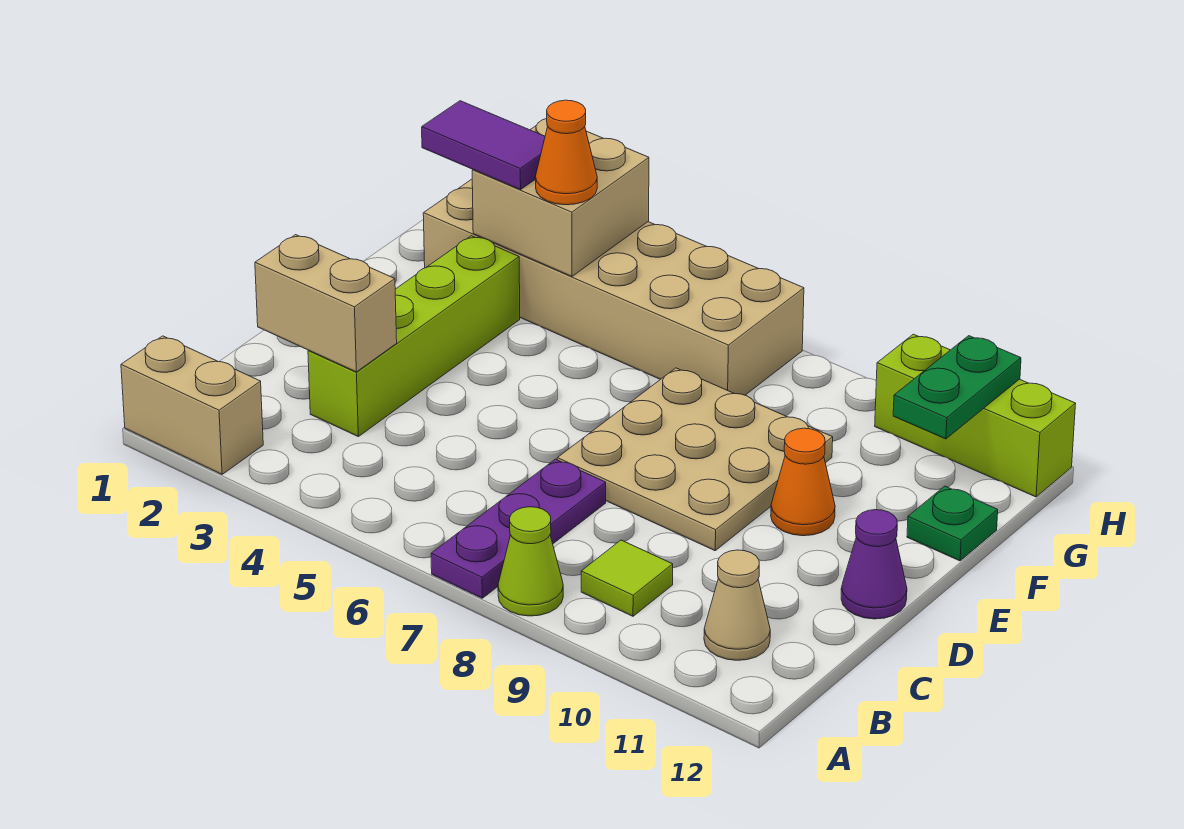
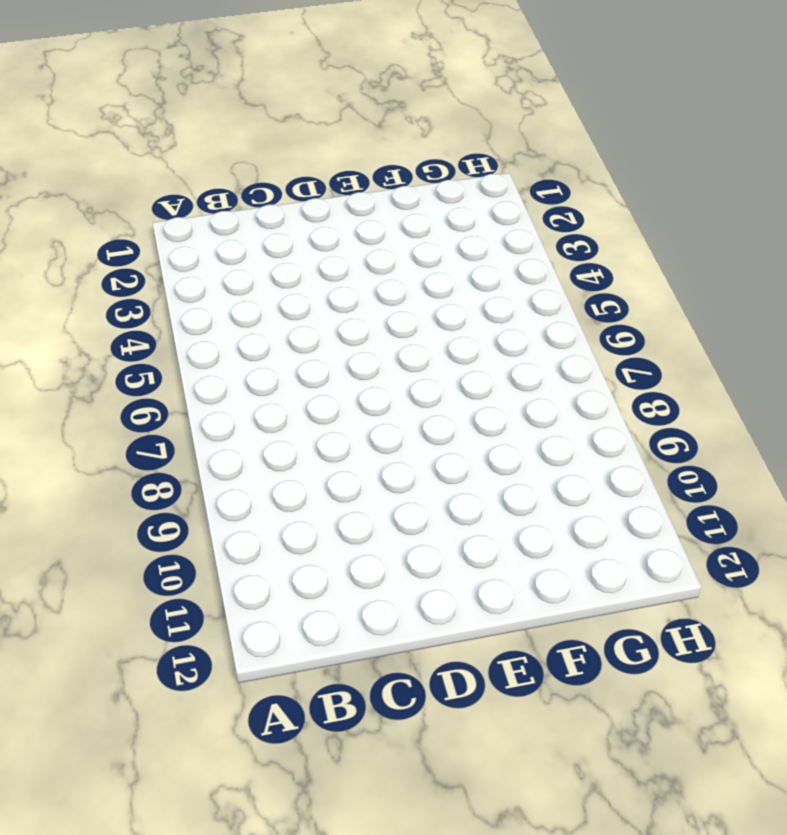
none -> tan 1x2 brick [121,336,263,474]
none -> purple 1x3 plate [431,459,606,598]
none -> lime 1x1 cone [498,507,563,616]

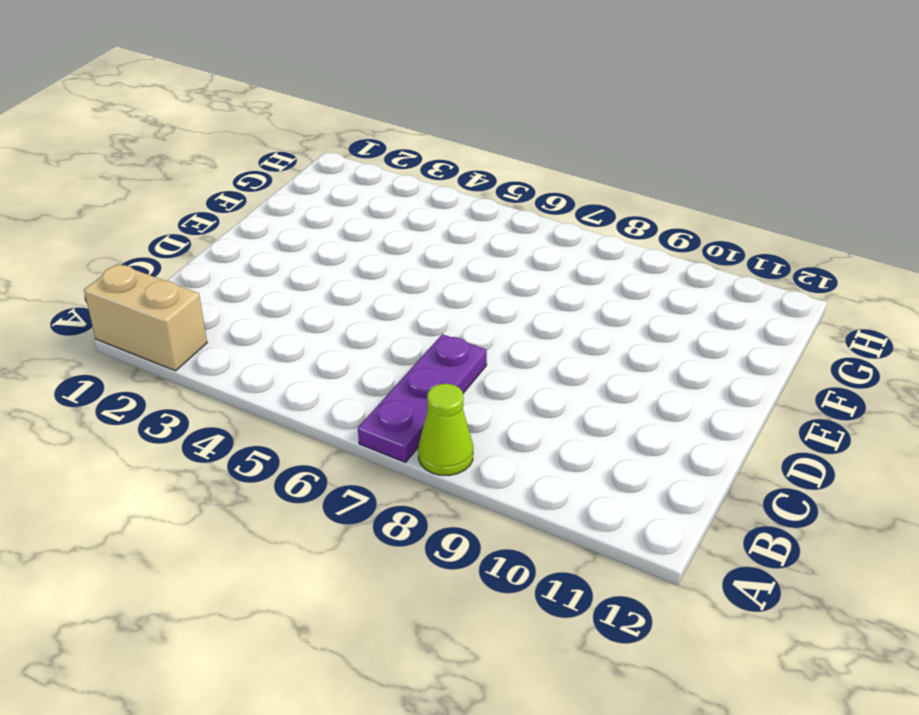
none -> lime 1x1 tile [581,540,673,616]
none -> tan 1x1 cone [704,550,770,660]
none -> lime 1x4 brick [308,236,520,437]

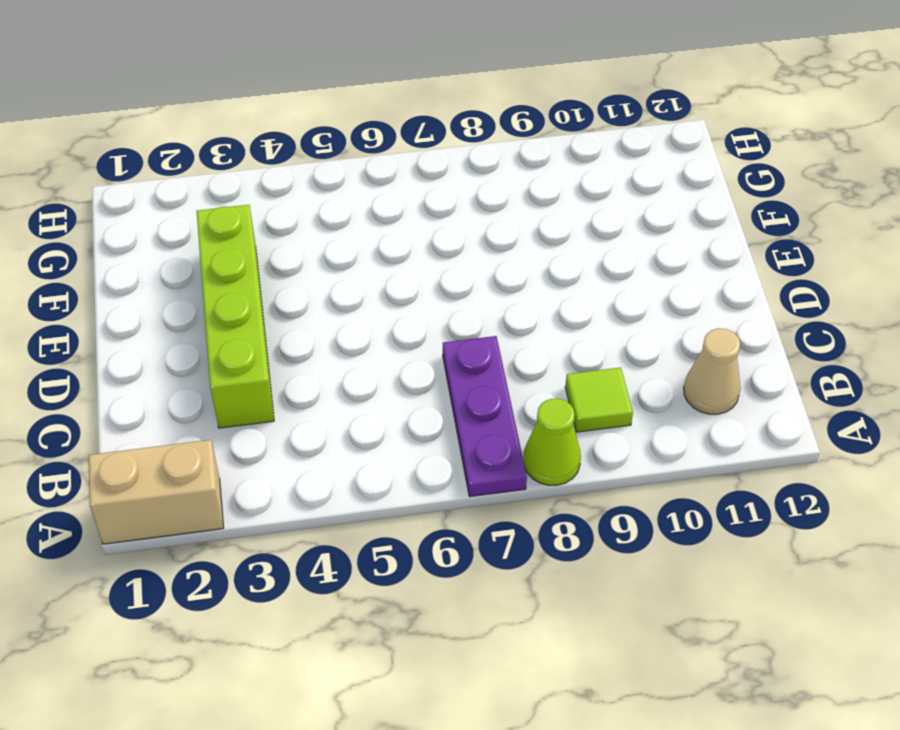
none -> tan 3x3 plate [557,368,833,551]
none -> purple 1x1 cone [841,510,907,619]
none -> orange 1x1 cone [771,428,835,536]

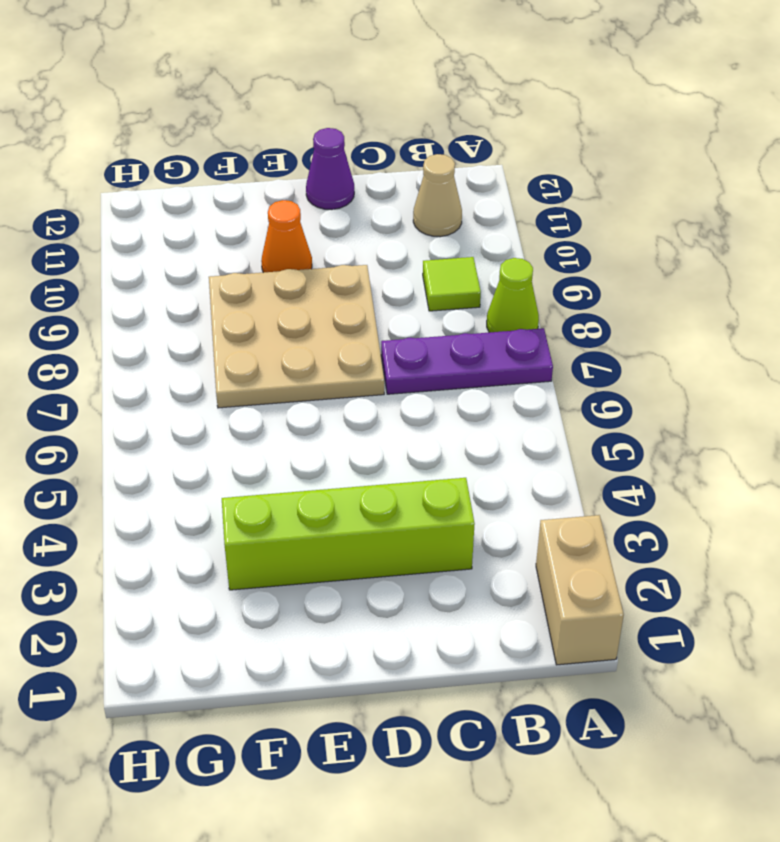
none -> green 1x1 plate [907,486,998,561]
none -> tan 2x6 brick [423,179,804,395]
none -> lime 1x3 brick [875,334,1076,497]

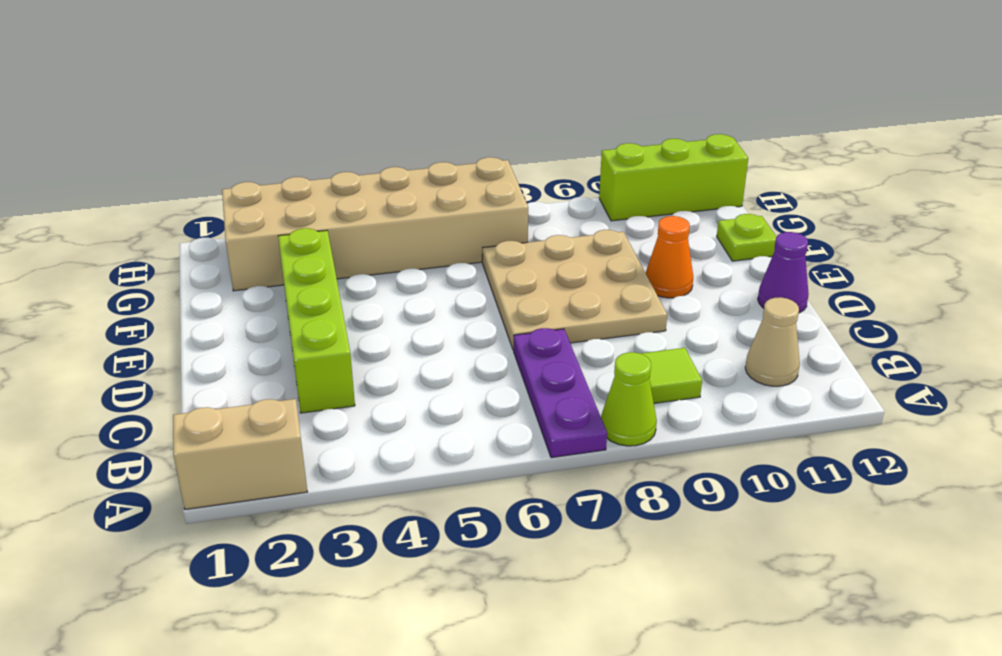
lime 1x1 plate [717,214,776,261] -> green 1x1 plate [907,486,998,561]
none -> tan 1x2 brick [255,235,397,372]
none -> tan 2x2 brick [472,118,649,276]
none -> green 1x2 plate [893,336,1021,439]

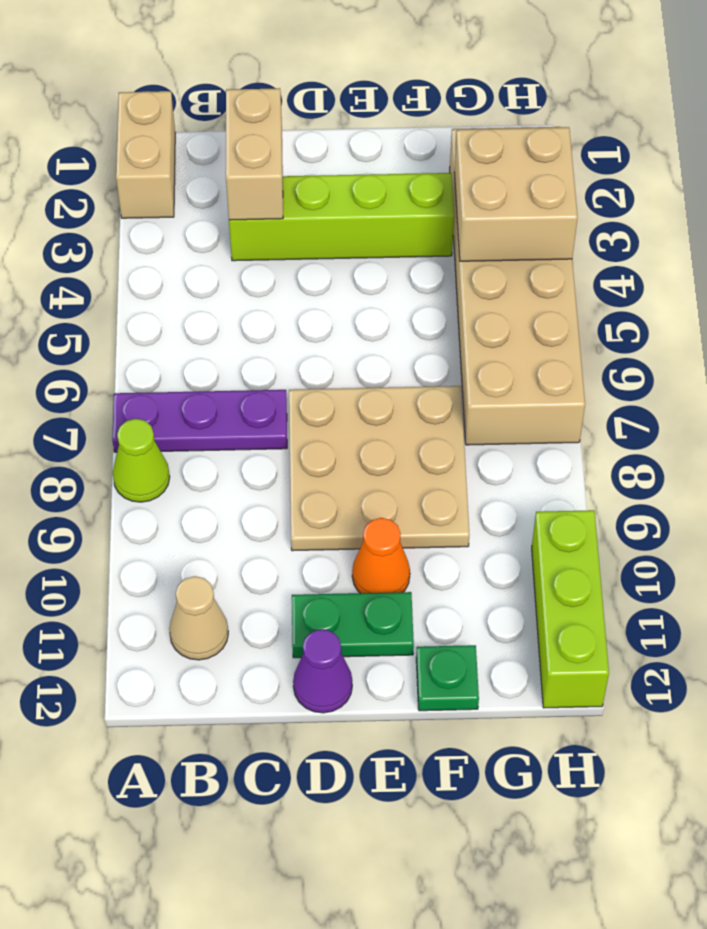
green 1x2 plate [292,592,414,658] -> green 1x2 plate moved to [893,336,1021,439]
none -> lime 1x1 tile [581,540,673,616]
none -> purple 1x2 tile [422,101,545,190]
none -> orange 1x1 cone [535,100,597,205]

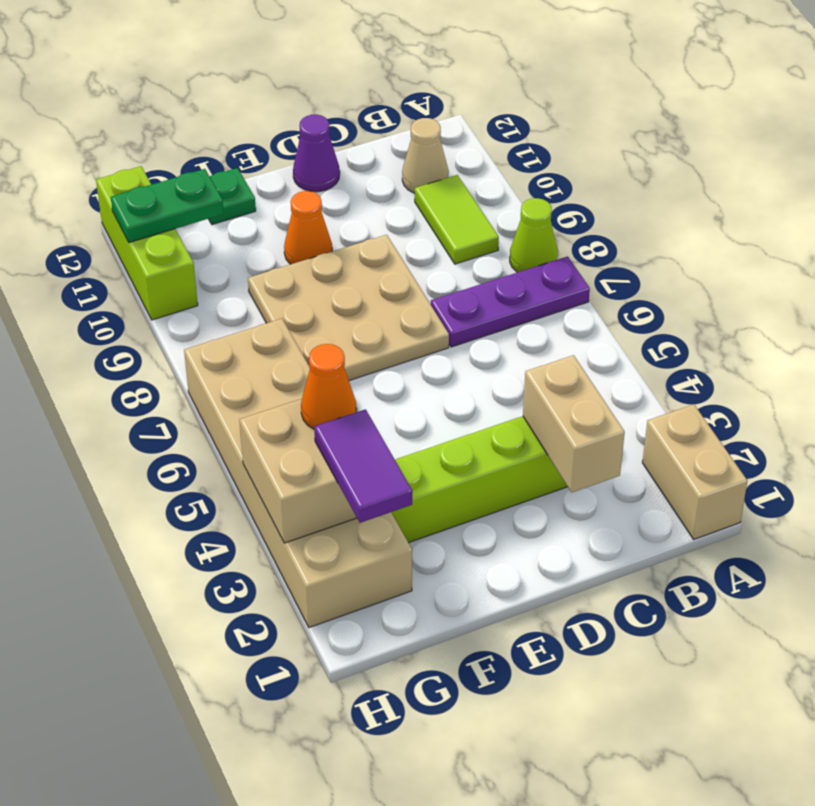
lime 1x2 tile [415,175,499,264] -> lime 1x1 tile [581,540,673,616]

